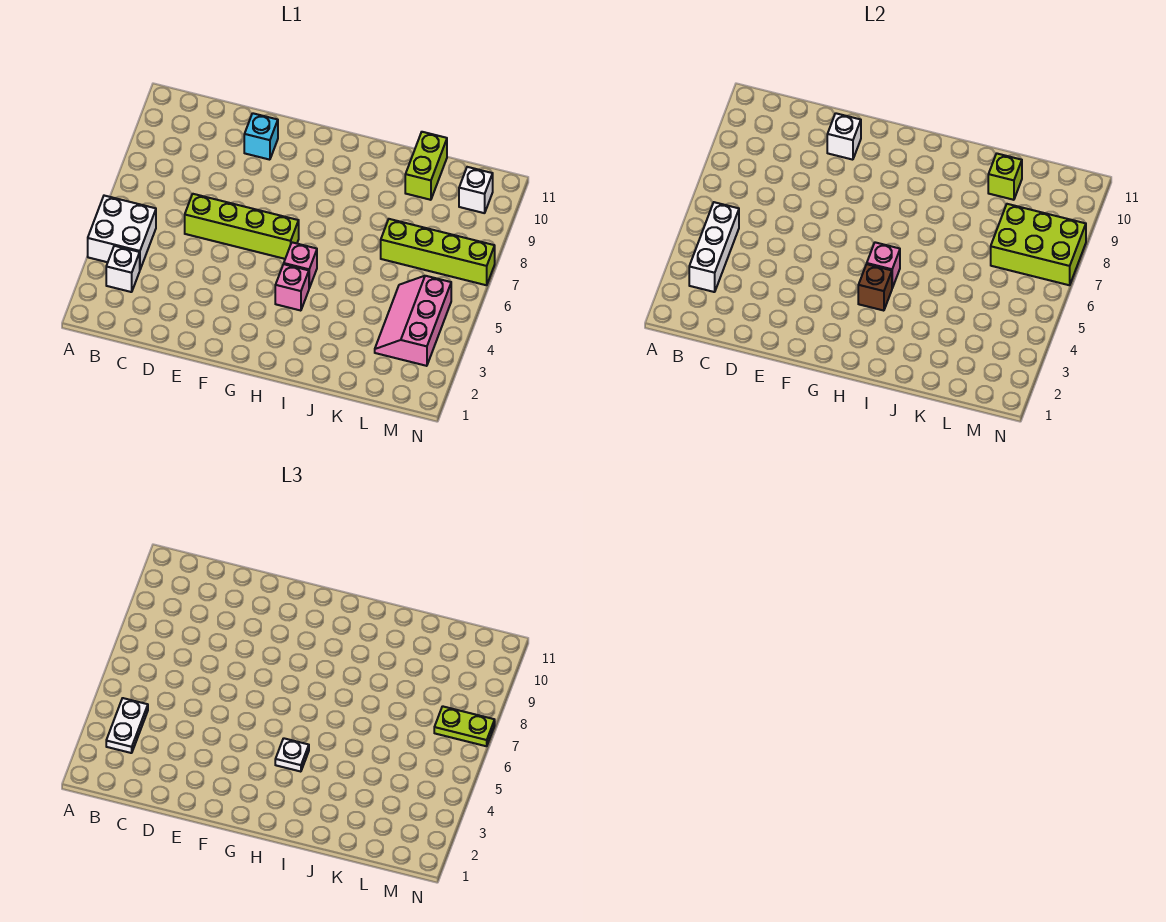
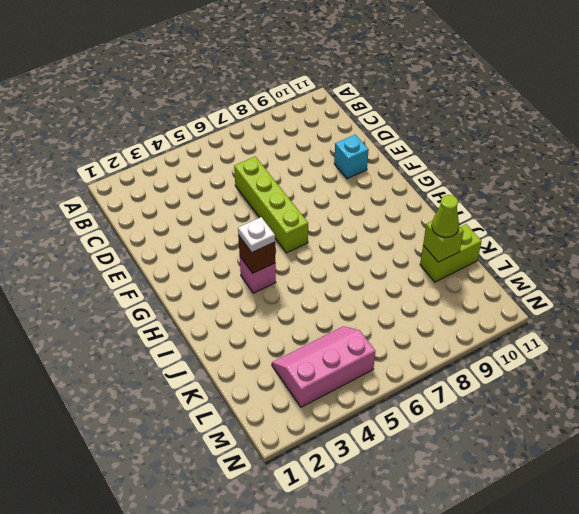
lime 1x1 cone [432,195,459,237] -> none
none -> white 2x2 brick [88,196,156,269]
none -> white 1x1 brick [106,246,140,292]
none -> pink 1x1 brick [284,242,317,288]

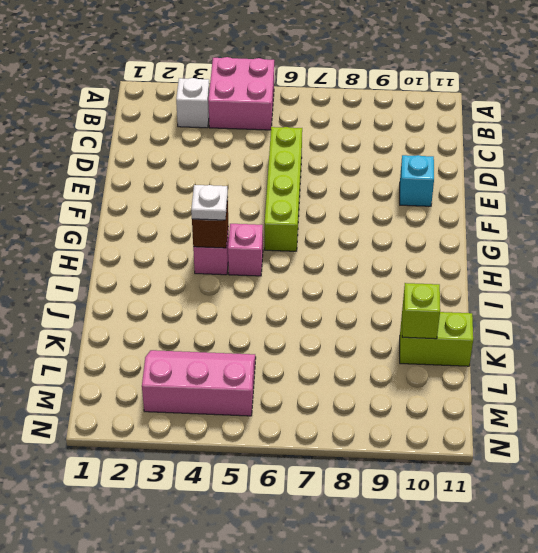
pink 2x2 brick [208,57,274,130] -> white 2x2 brick [88,196,156,269]
none -> lime 1x4 brick [381,219,495,285]
none -> white 1x1 brick [459,167,493,213]
none -> white 1x3 brick [689,202,739,292]

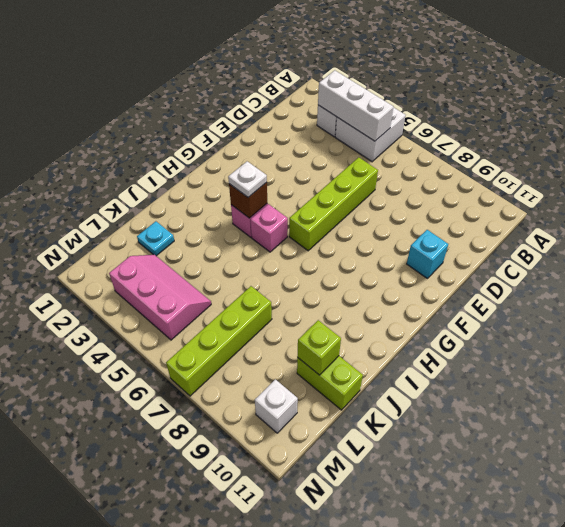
cyan 1x1 plate [137,221,174,256] -> none
none -> white 1x1 brick [827,113,861,160]
none -> pink 1x1 brick [867,242,900,288]
none -> lime 2x3 brick [991,204,1086,285]

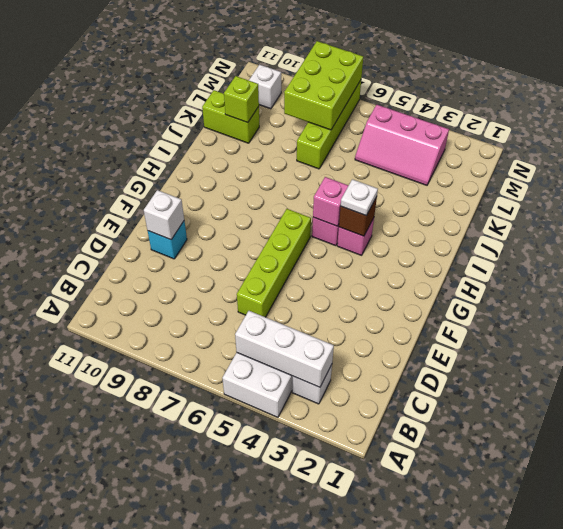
none -> white 1x2 plate [106,698,148,753]
none -> lime 1x2 plate [434,706,495,746]

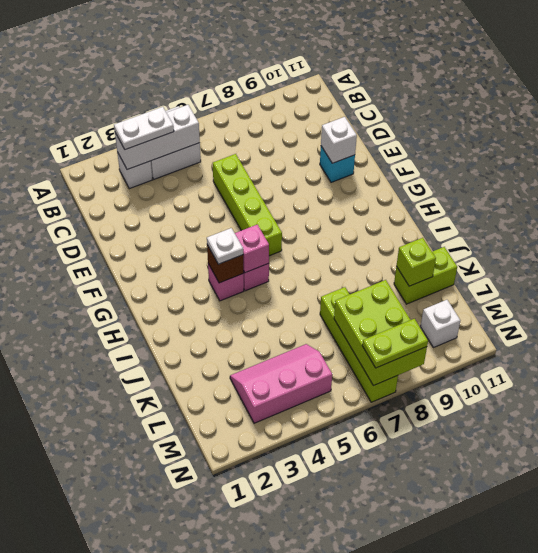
lime 1x2 plate [362,319,428,368] -> lime 1x2 plate turned to [434,706,495,746]

